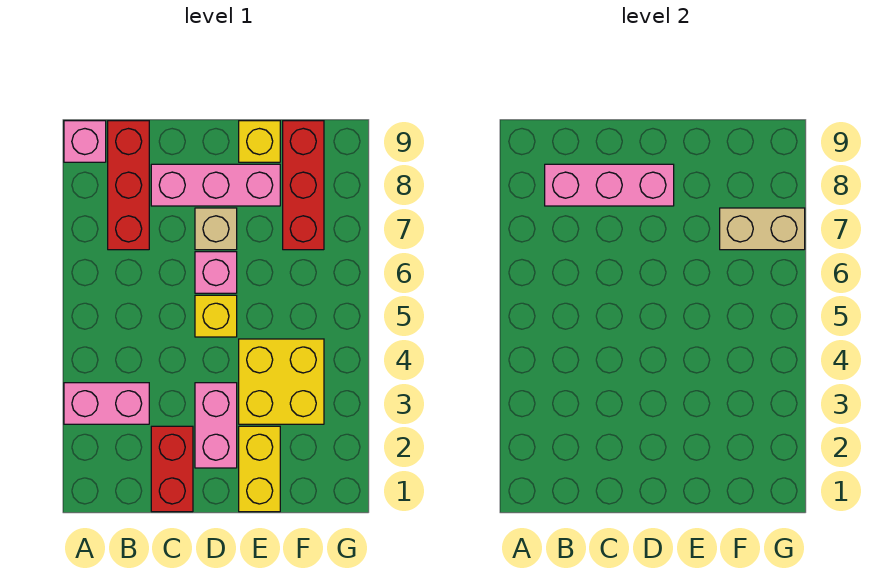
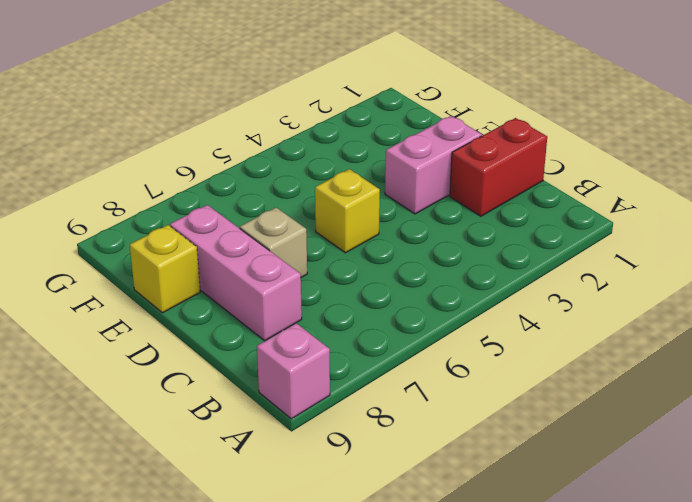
none -> pink 1x2 brick [64,383,149,424]
none -> red 1x3 brick [108,121,149,250]
none -> pink 1x1 brick [195,252,237,293]

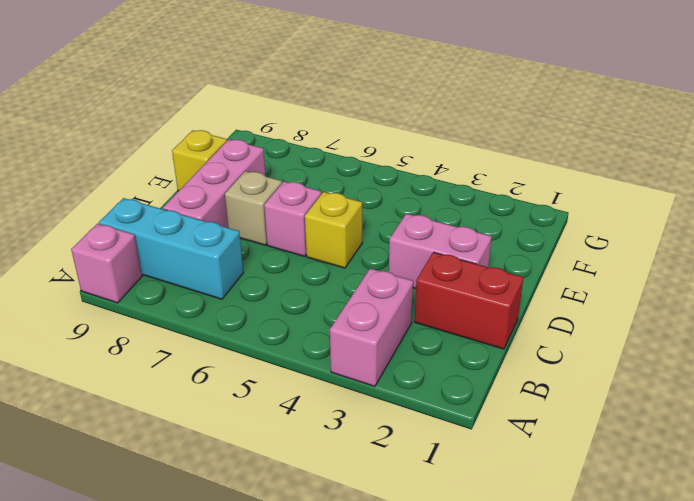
cyan 1x3 brick [99,198,243,299] -> red 1x3 brick [108,121,149,250]
none -> yellow 1x2 brick [239,426,280,512]
none -> yellow 2x2 brick [239,339,324,424]
none -> red 1x3 brick [283,121,324,250]

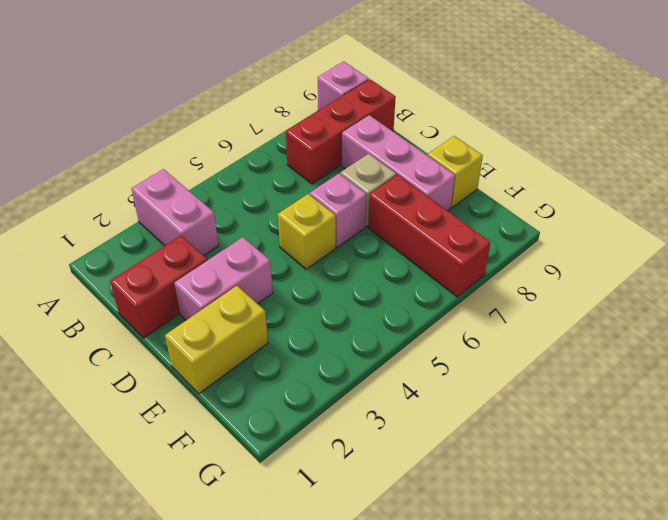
red 1x3 brick [368,175,491,297] -> red 1x3 brick turned to [283,121,324,250]
none -> yellow 2x2 brick [239,339,324,424]
none -> pink 1x3 brick [545,164,674,206]
none -> tan 1x2 brick [720,208,805,250]

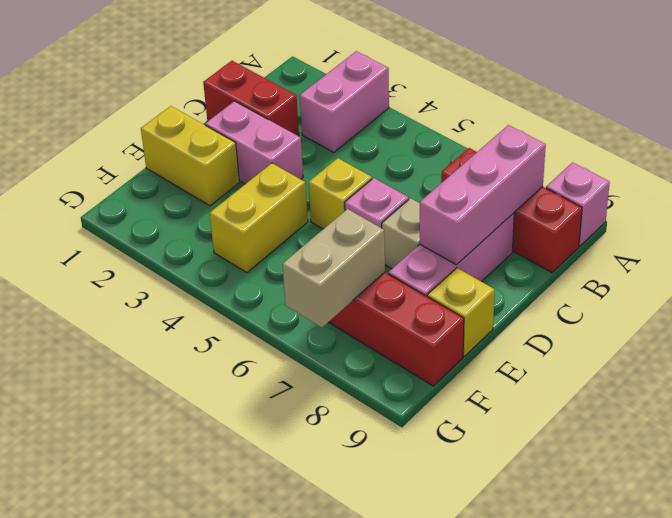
yellow 1x2 brick [210,163,308,273] -> yellow 2x2 brick [239,339,324,424]

